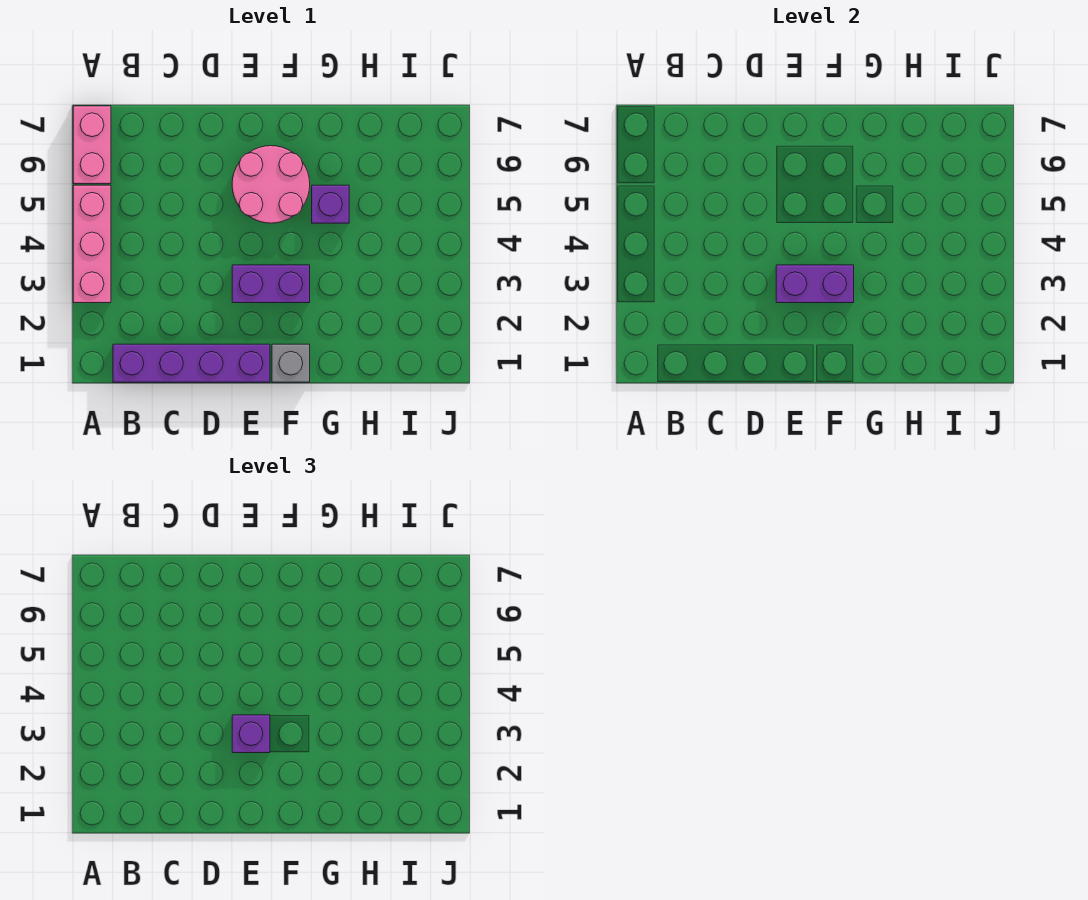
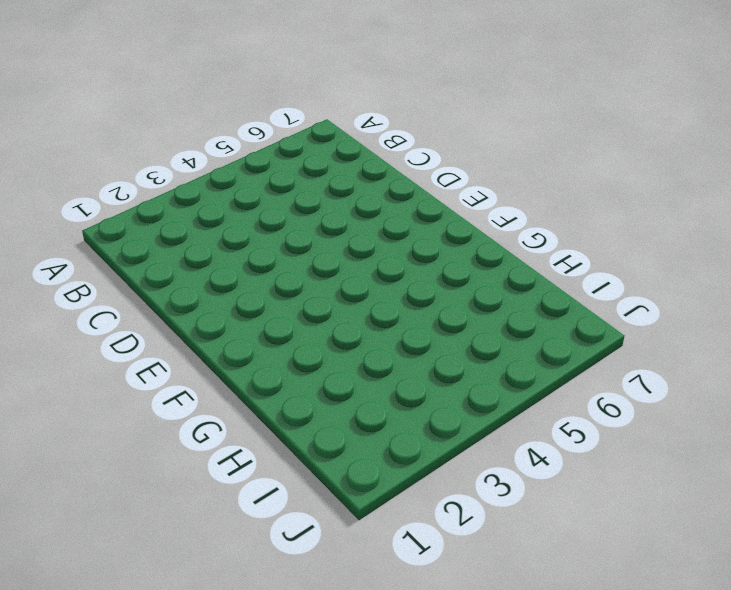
none -> pink 1x3 brick [73,185,111,303]
none -> pink 1x2 brick [73,106,111,184]

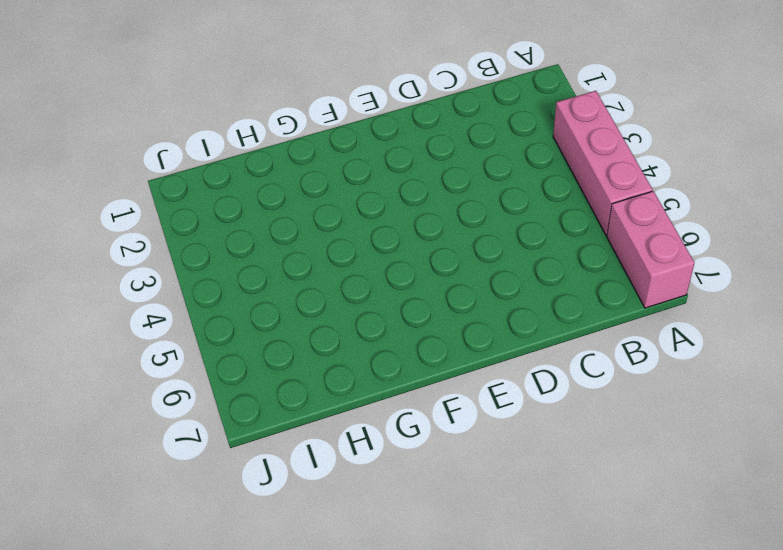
none -> purple 1x4 brick [113,344,270,382]
none -> purple 1x2 brick [232,265,310,303]

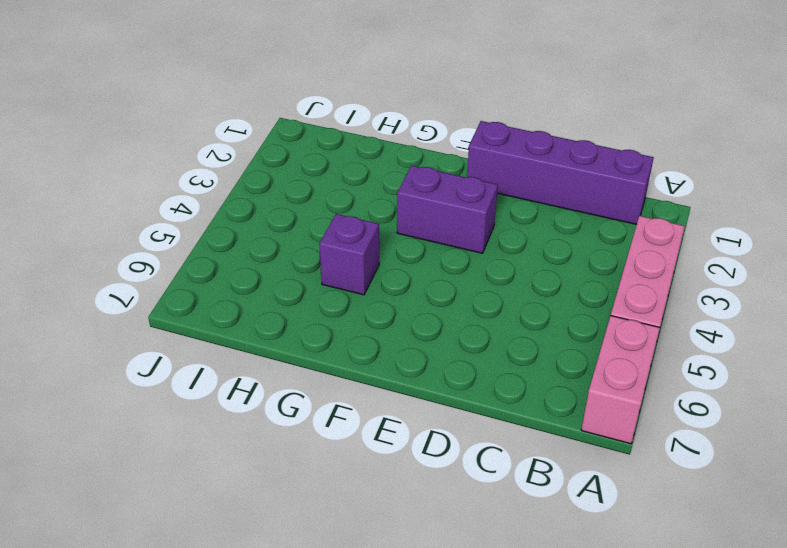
none -> pink 2x2 round brick [232,146,310,223]
none -> grey 1x1 brick [272,344,310,382]

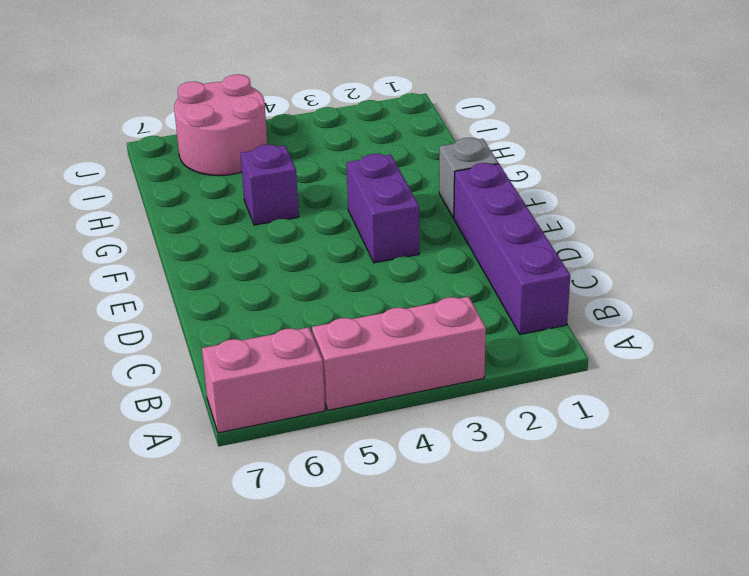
pink 2x2 round brick [174,74,267,176] -> pink 2x2 round brick moved to [232,146,310,223]
none -> purple 1x2 brick [776,265,854,303]
none -> purple 1x1 brick [232,715,270,753]

